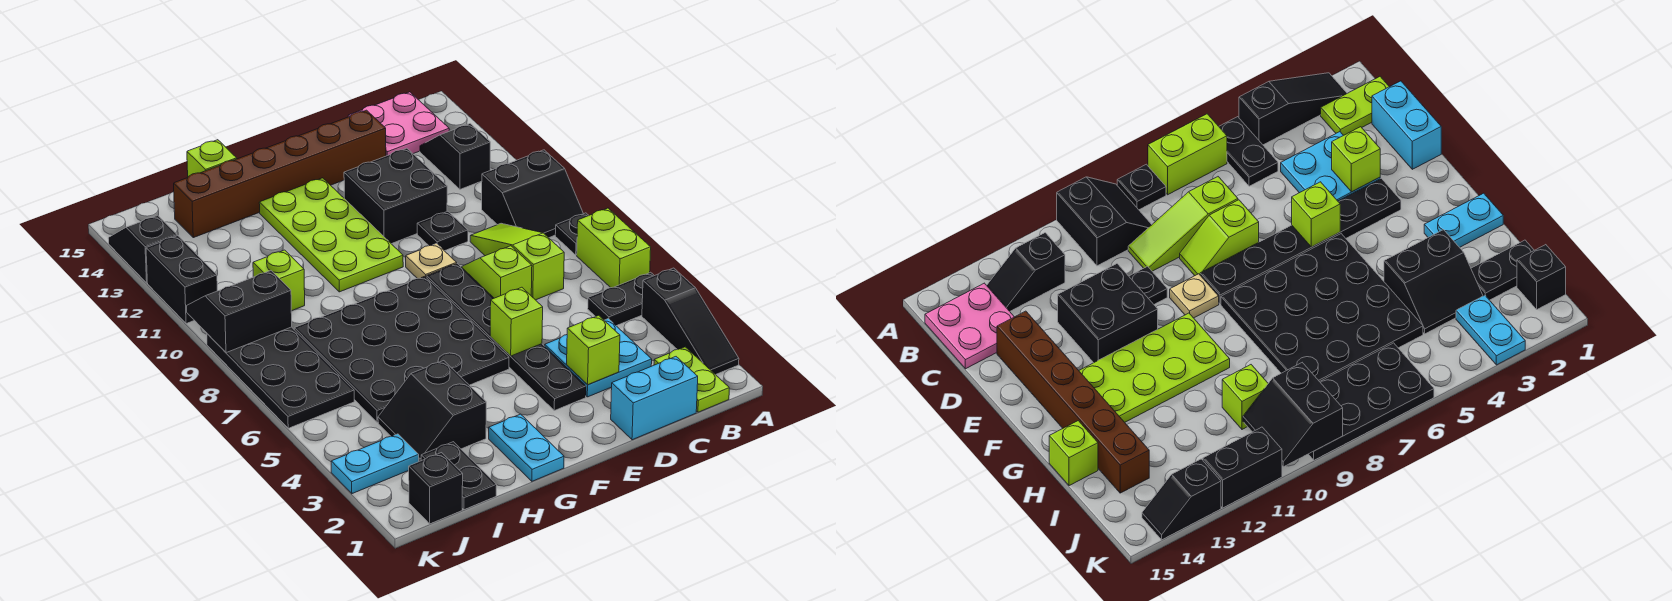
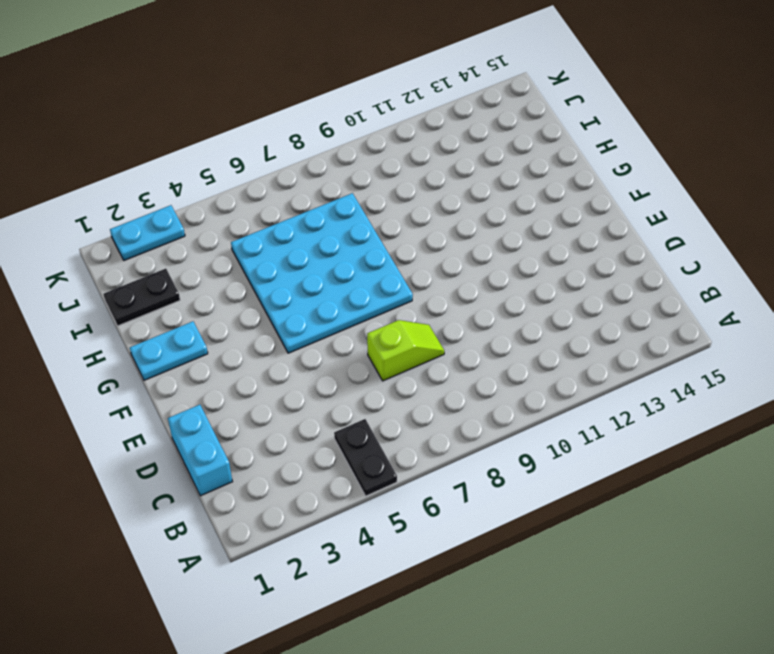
cyan 4x4 plate [231,193,413,353] -> black 4x4 plate [294,276,509,422]
cyan 1x2 plate [110,205,185,260] -> cyan 1x2 plate turned to [331,434,419,494]
none -> black 1x3 slope [642,268,739,375]
none -> lime 1x2 brick [577,208,651,288]
none -> black 1x1 plate [555,213,589,255]
none -> black 2x2 slope [482,150,583,238]

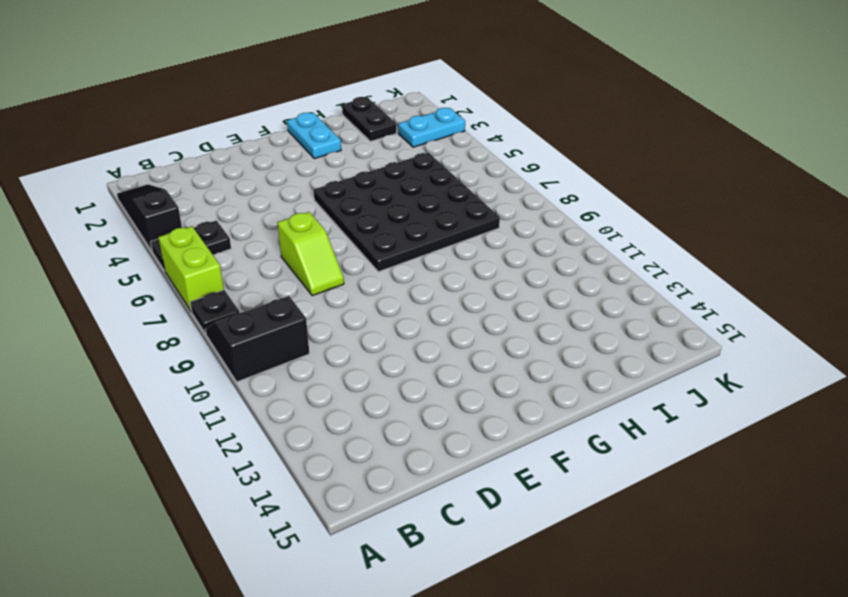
none -> lime 1x2 plate [654,347,729,412]
none -> black 1x2 slope [420,124,490,189]
none -> pink 2x2 plate [348,92,449,156]
none -> cyan 1x2 brick [611,357,698,440]

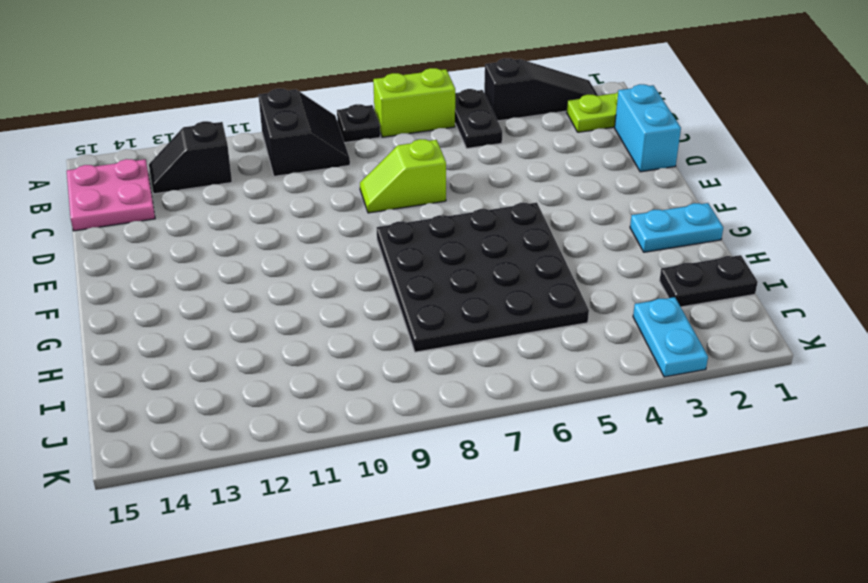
none -> cyan 2x2 plate [545,319,652,397]
none -> lime 1x3 slope [470,223,564,300]
none -> black 1x1 plate [417,211,468,251]
none -> black 2x2 brick [344,148,447,244]

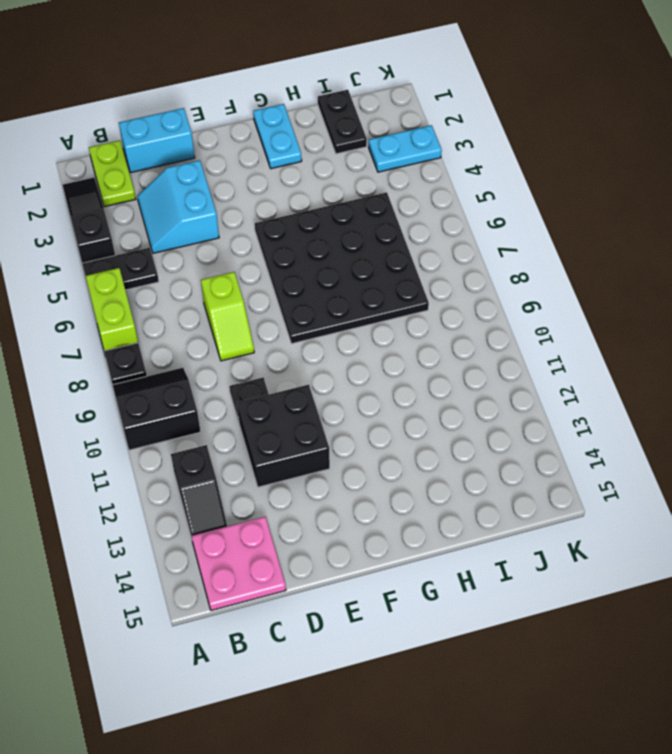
cyan 2x2 slope [137,160,219,253] -> cyan 2x2 plate [545,319,652,397]
none -> lime 1x3 slope [470,223,564,300]
none -> brown 1x6 brick [174,110,386,238]
none -> black 1x6 plate [427,264,586,411]
none -> tan 1x1 plate [406,244,457,279]

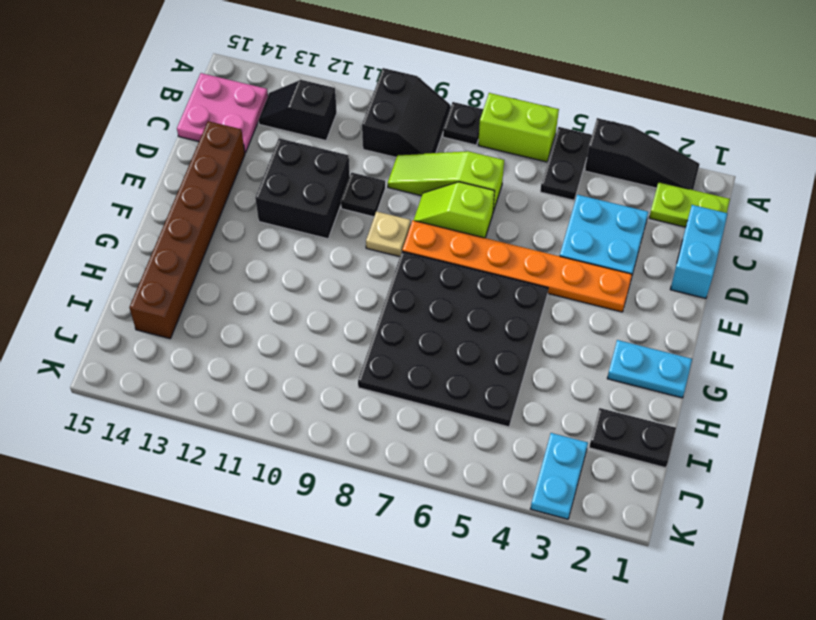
orange 1x6 plate [402,220,632,312] -> black 1x6 plate [427,264,586,411]
none -> lime 2x4 plate [259,178,403,292]
none -> black 2x2 slope [378,361,486,462]
none -> lime 1x1 brick [187,140,237,177]
none -> lime 1x1 brick [253,250,305,311]

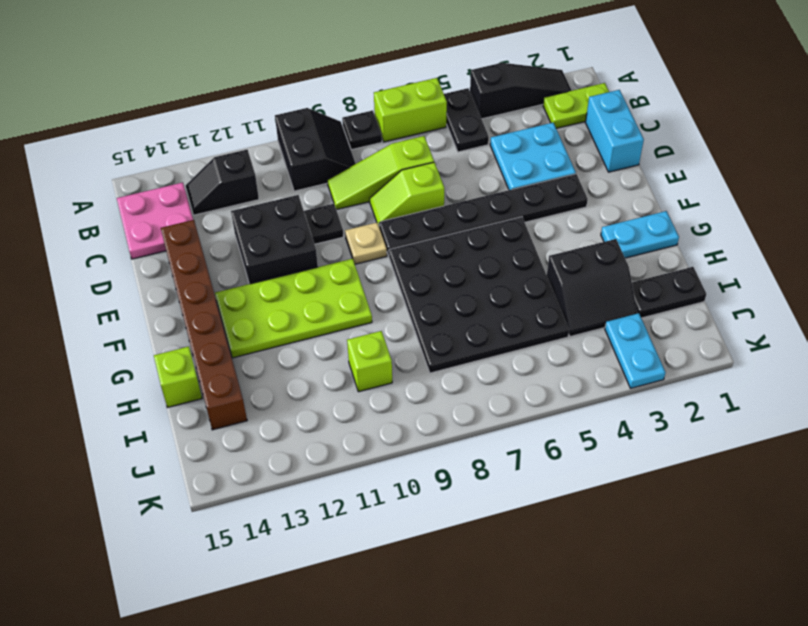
none -> black 1x1 brick [409,453,463,524]
none -> black 2x4 plate [207,327,354,428]
none -> black 1x2 brick [146,236,217,324]
none -> black 1x2 slope [108,215,177,283]

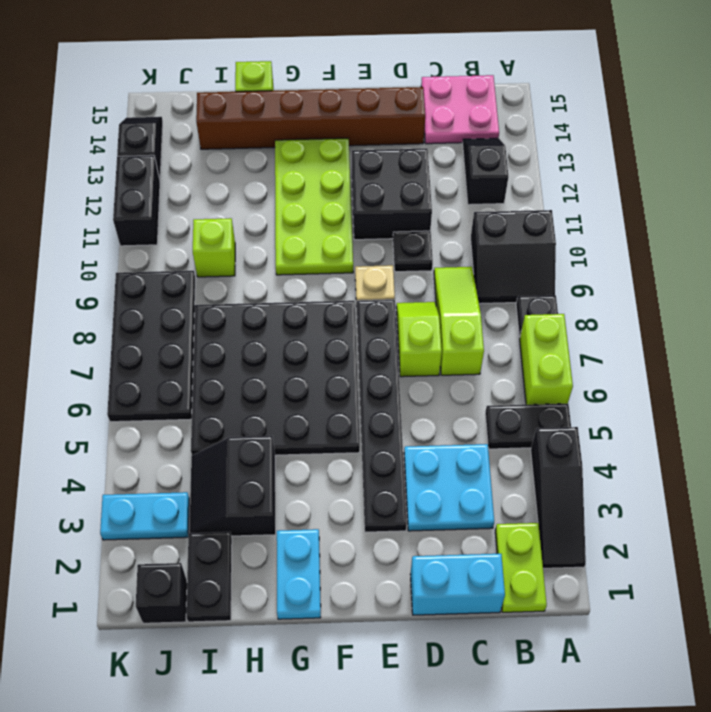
none -> lime 1x1 brick [567,315,620,385]
none -> lime 1x1 brick [490,287,543,356]
none -> black 2x2 slope [187,271,292,353]

